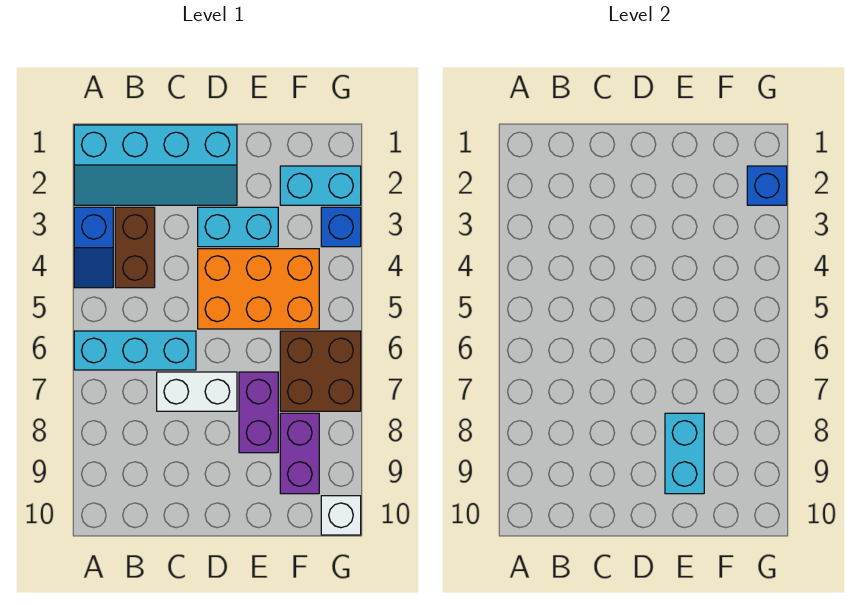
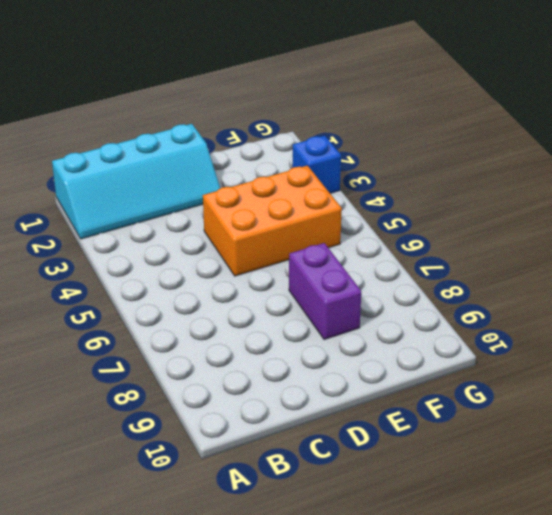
none -> blue 1x2 slope [74,207,113,288]
none -> cyan 1x3 brick [74,331,196,370]
none -> brown 1x2 brick [115,207,155,288]

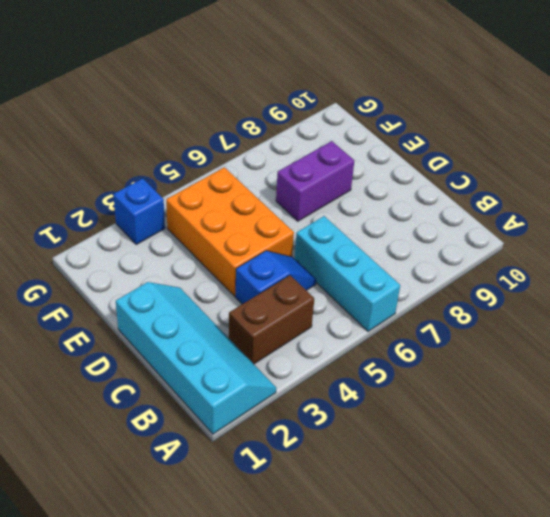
blue 1x2 slope [235,251,316,304] -> blue 1x2 slope moved to [74,207,113,288]
none -> white 1x2 brick [157,372,237,411]
none -> cyan 1x2 brick [198,207,278,247]
none -> cyan 1x2 brick [280,166,361,205]

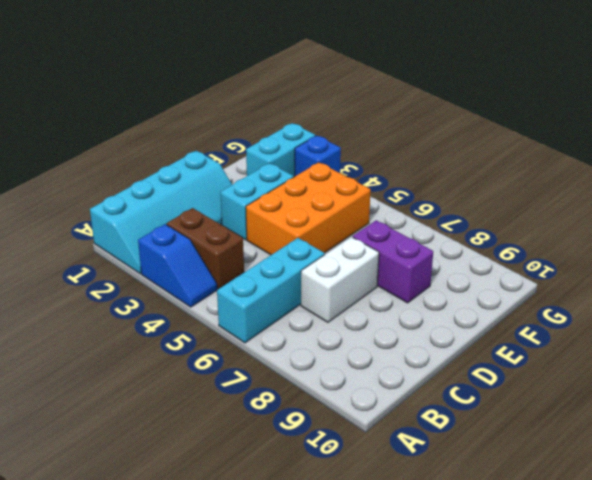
none -> brown 2x2 brick [280,331,361,411]
none -> purple 1x2 brick [280,413,319,494]
none -> white 1x1 brick [321,496,361,535]

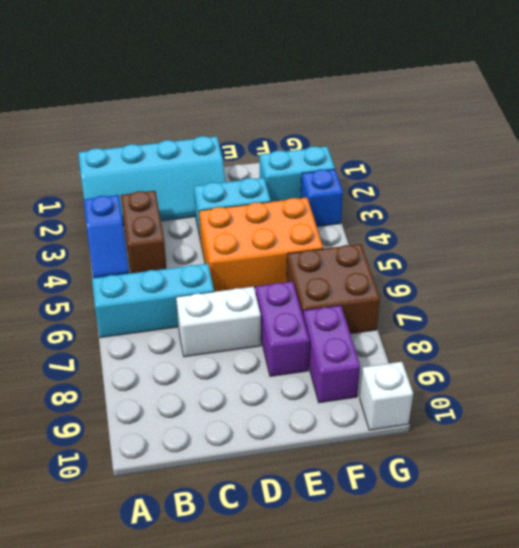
none -> cyan 1x2 brick [665,413,704,494]
none -> blue 1x1 brick [747,166,787,205]

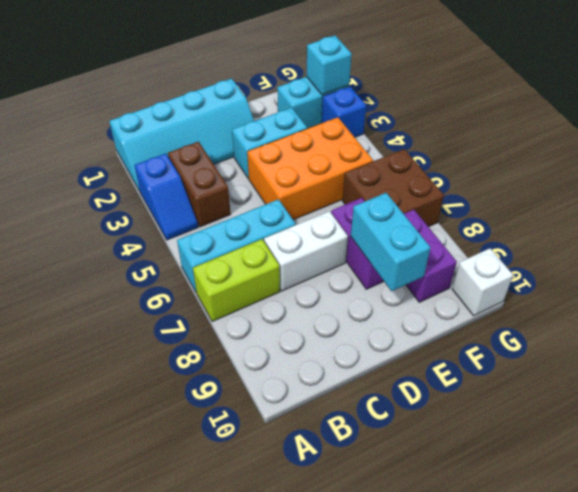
lime 1x2 brick [193,239,280,322] -> none
cyan 1x1 brick [306,36,352,95] -> blue 1x1 brick [747,166,787,205]

